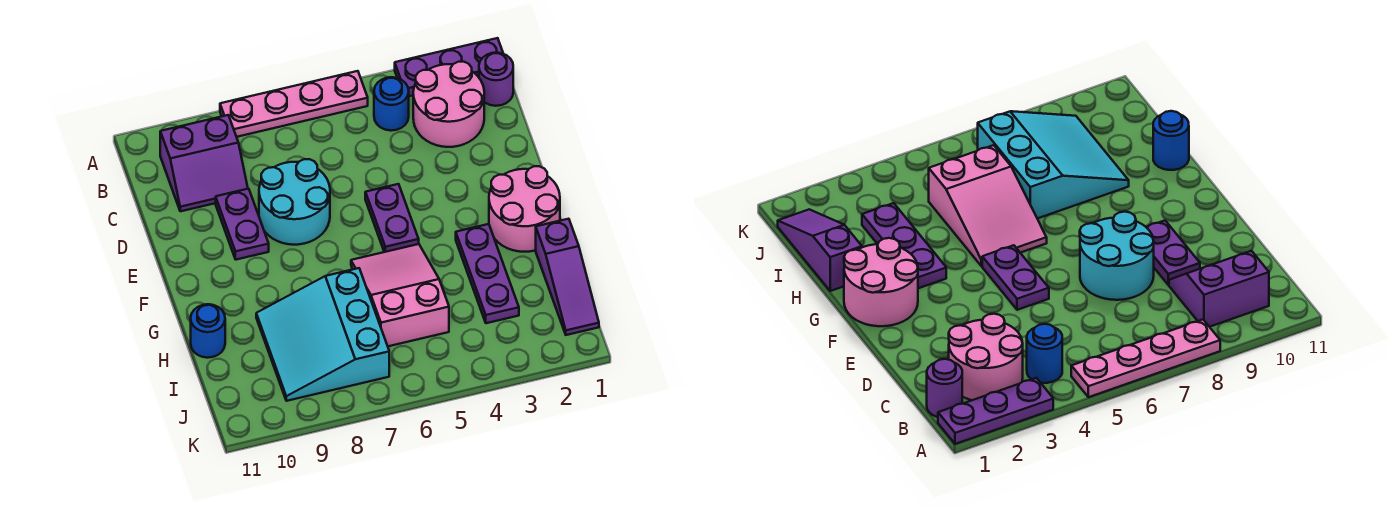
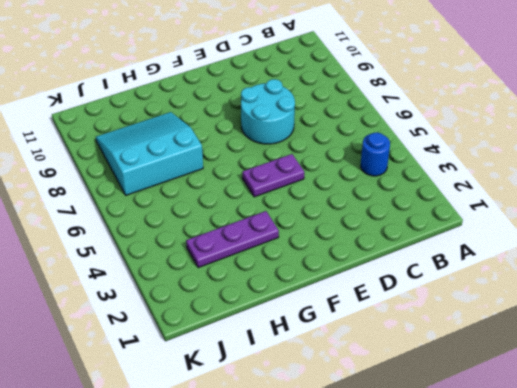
none -> purple 1x3 plate [395,38,503,96]
none -> pink 1x4 plate [220,71,368,137]
none -> purple 1x1 round brick [479,53,513,106]

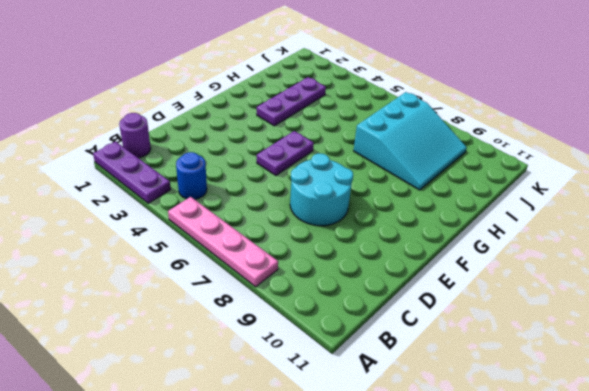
none -> pink 2x2 round brick [413,61,484,147]
none -> purple 2x2 slope [160,115,248,211]
none -> purple 1x2 plate [216,189,269,260]

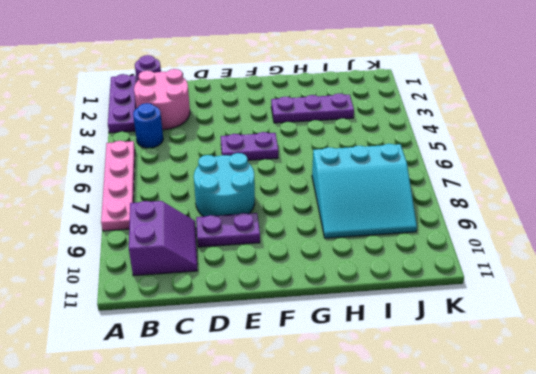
none -> pink 2x2 round brick [489,166,560,252]
none -> pink 2x3 slope [351,244,449,346]
none -> purple 1x3 slope [536,219,599,335]

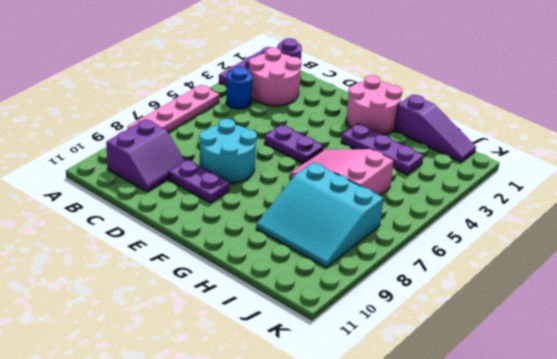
none -> blue 1x1 round brick [191,304,225,358]

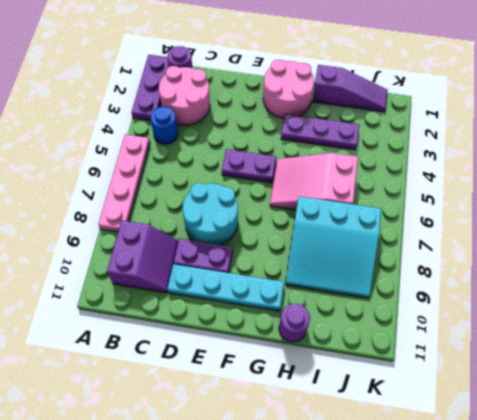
cyan 1x4 plate [167,264,284,311] -> none
purple 1x1 round brick [279,304,310,342] -> blue 1x1 round brick [191,304,225,358]

